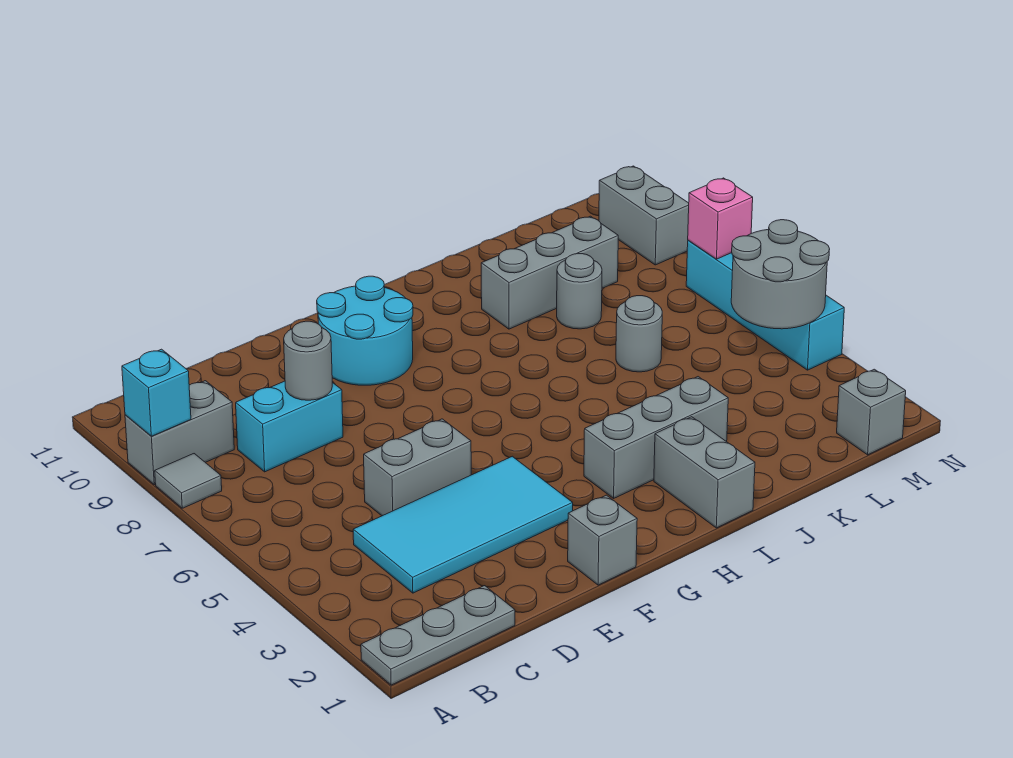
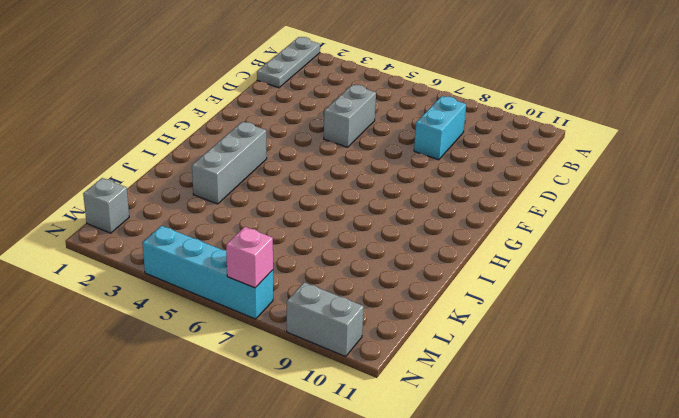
none -> grey 1x1 tile [155,454,222,508]
none -> grey 1x2 brick [125,381,234,485]
none -> cyan 2x4 tile [353,456,573,593]

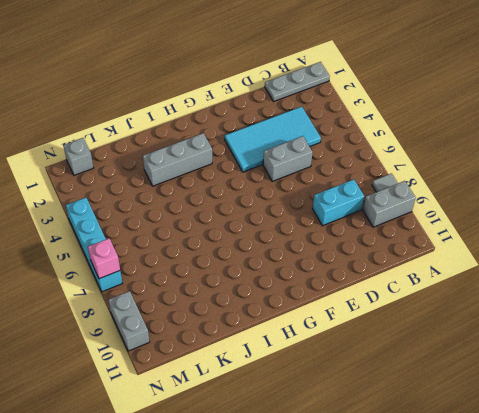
none -> grey 1x1 brick [568,495,637,585]
none -> cyan 2x2 round brick [317,276,413,385]
none -> grey 1x2 brick [654,417,755,528]

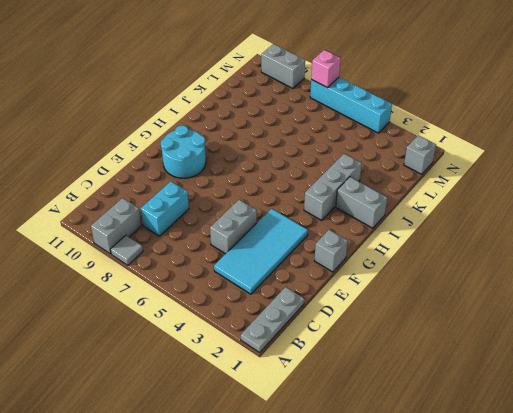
none -> grey 1x3 brick [481,216,618,329]
none -> grey 1x1 round brick [616,296,662,372]
none -> grey 1x1 round brick [557,254,602,329]

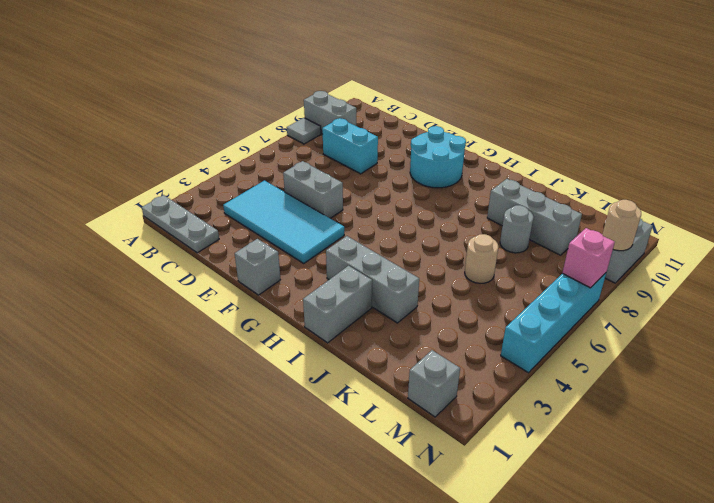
tan 1x1 round brick [465,234,498,283] -> grey 1x1 round brick [616,296,662,372]
tan 1x1 round brick [602,200,641,251] -> none
none -> cyan 1x1 brick [122,349,191,436]
none -> grey 1x1 round brick [284,321,332,400]
none -> grey 2x2 round brick [731,220,830,329]

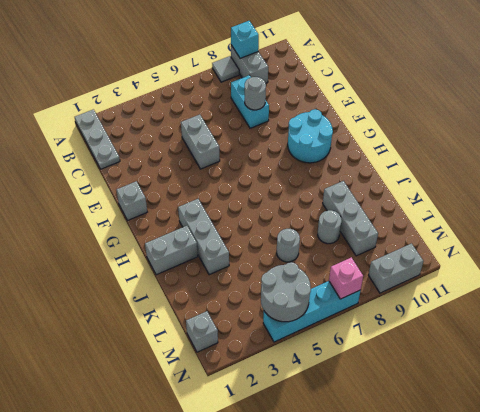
none -> cyan 2x4 tile [353,456,573,593]

